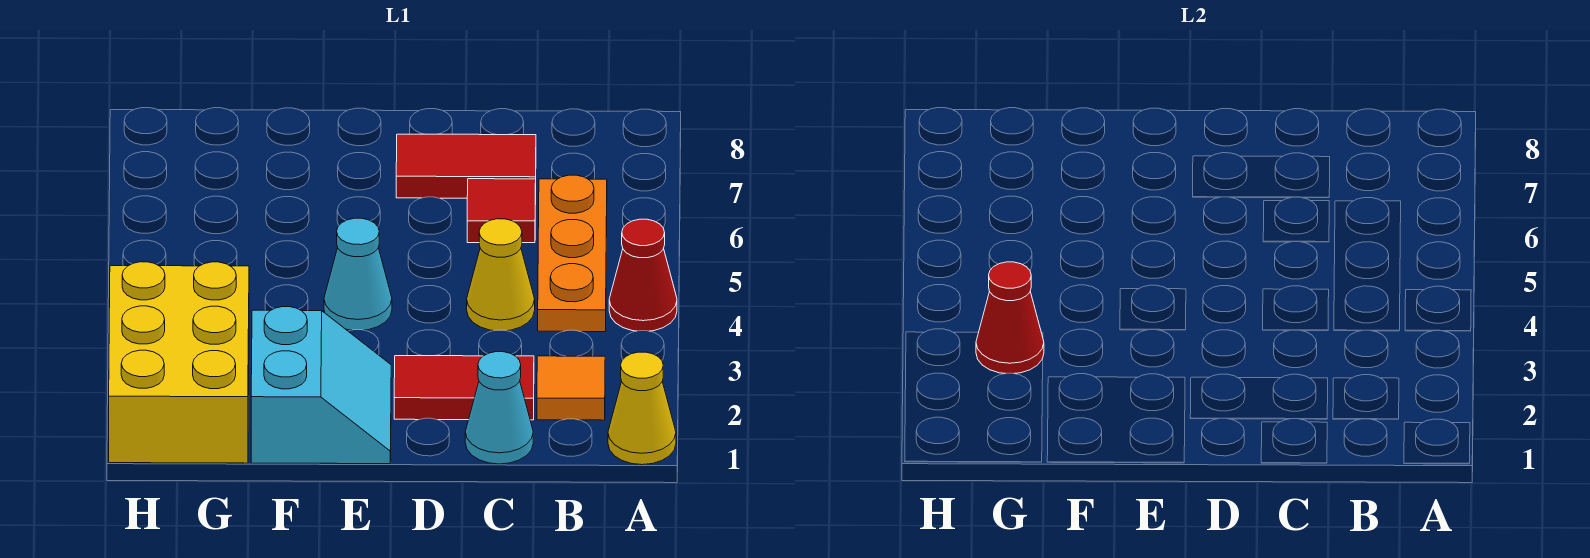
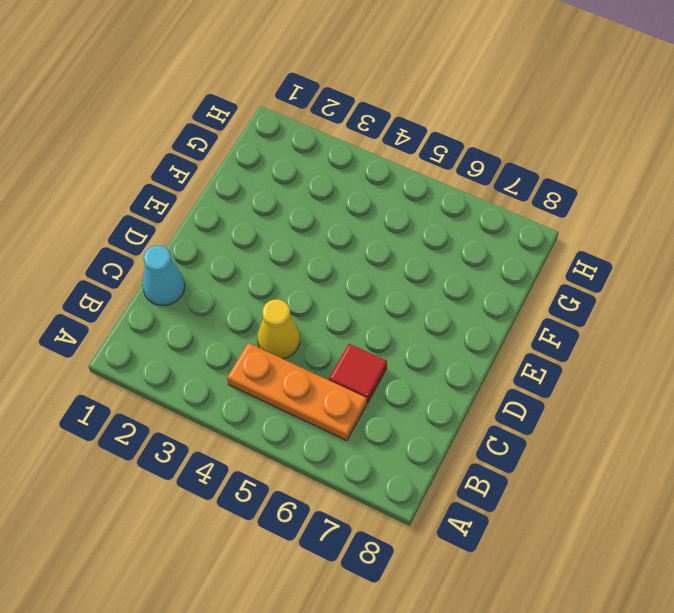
none -> yellow 1x1 cone [608,352,676,465]
none -> red 1x1 cone [609,219,677,331]
none -> orange 1x1 tile [537,356,605,420]

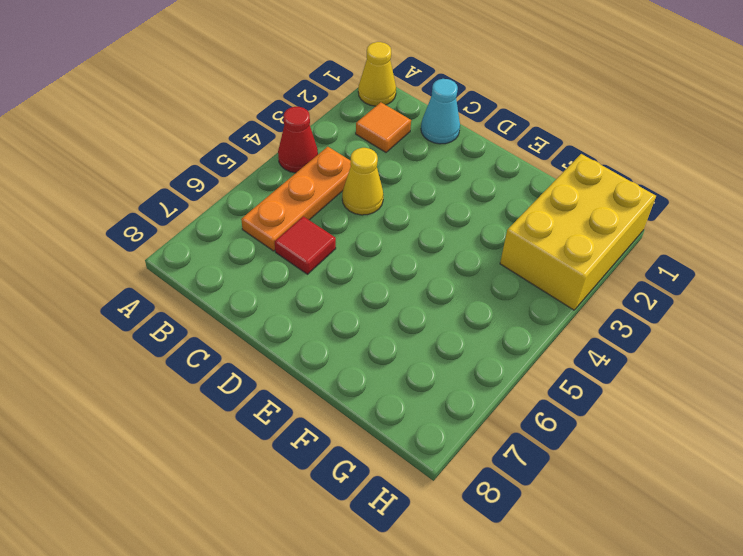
none -> red 1x2 tile [394,356,534,420]
none -> red 1x2 tile [396,134,536,198]
none -> cyan 2x2 slope [251,307,391,464]

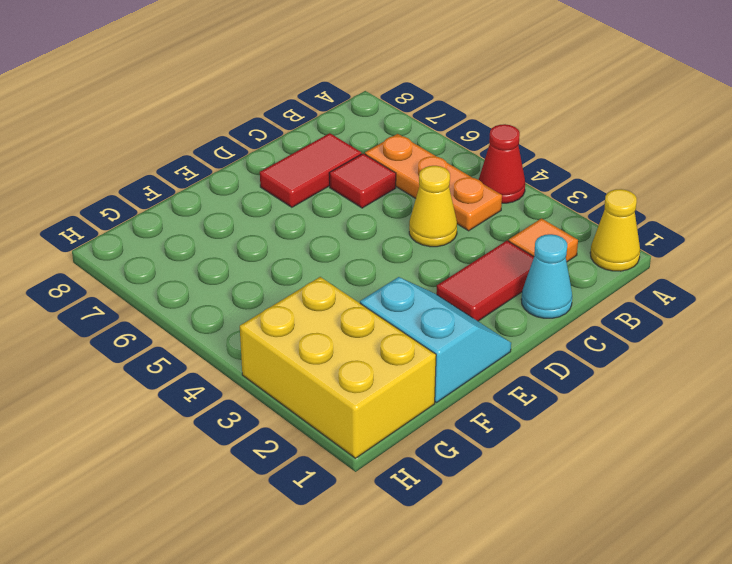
none -> cyan 1x1 cone [324,218,392,330]
none -> red 1x1 cone [976,262,1044,374]

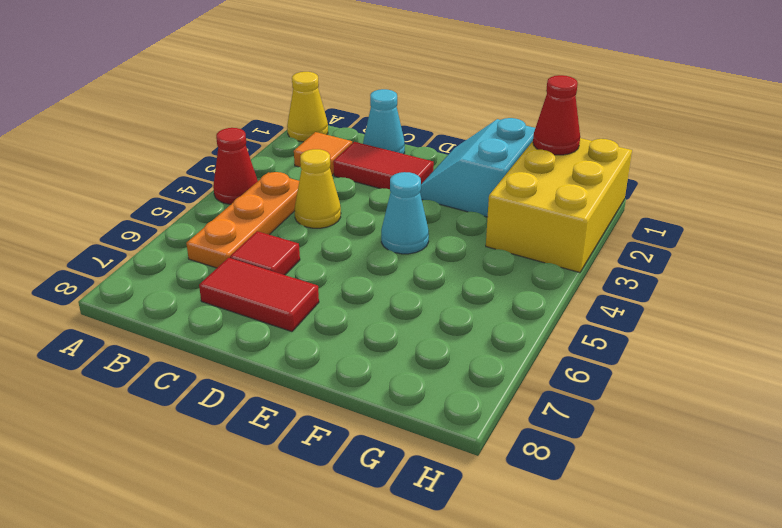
red 1x1 cone [533,75,580,155] -> red 1x1 cone moved to [976,262,1044,374]

